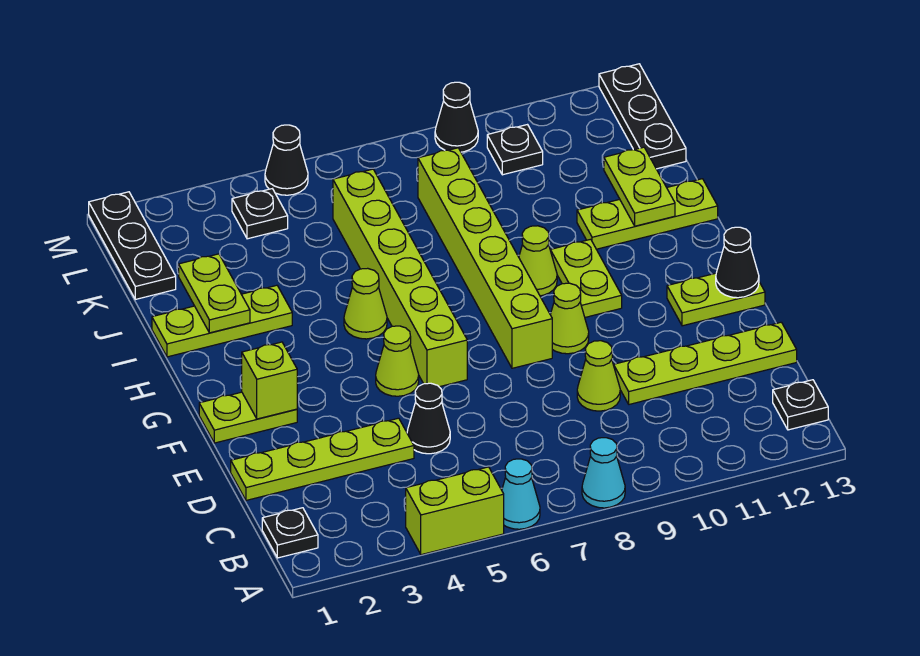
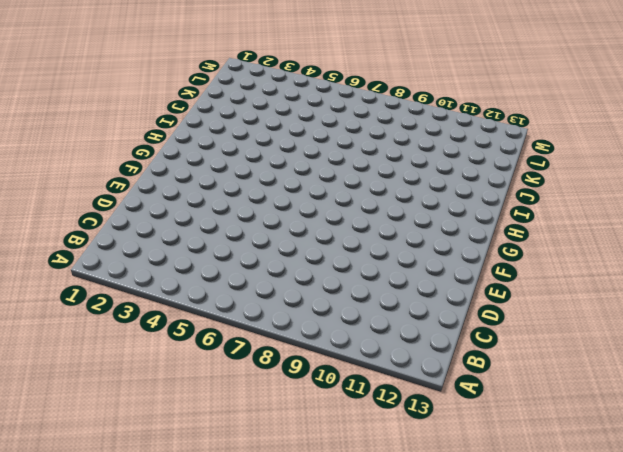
none -> lime 1x2 brick [406,467,504,555]
none -> cyan 1x1 cone [502,459,540,529]
none -> cyan 1x1 cone [582,438,625,508]
none -> black 1x1 plate [262,508,318,558]

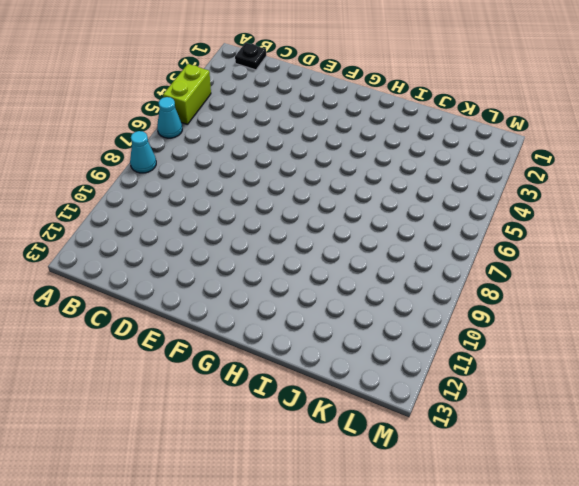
none -> black 1x1 plate [773,380,828,430]
none -> lime 1x4 plate [231,418,414,500]
none -> black 1x1 cone [407,383,450,454]
none -> lime 1x1 cone [577,341,620,411]

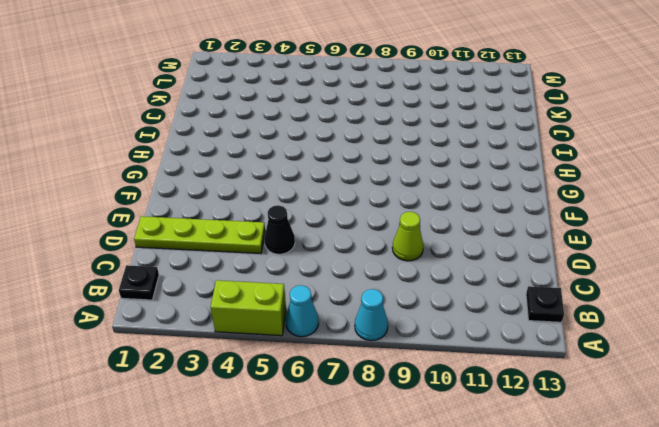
none -> lime 1x4 plate [614,322,797,404]
none -> lime 1x2 plate [199,392,297,443]
none -> lime 1x1 cone [376,326,419,396]
none -> lime 1x6 brick [333,169,467,387]

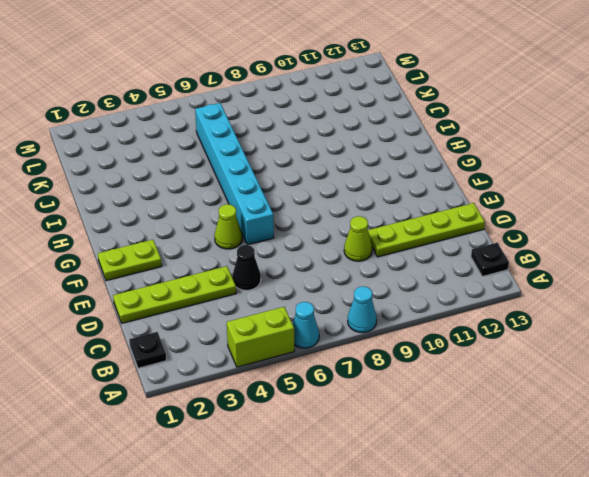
cyan 1x6 brick [195,103,274,245] -> lime 1x6 brick [333,169,467,387]
none -> lime 1x6 brick [418,148,552,368]
none -> lime 1x1 cone [550,283,589,354]
none -> lime 1x2 plate [667,273,765,326]
none -> lime 1x2 plate [550,239,622,317]

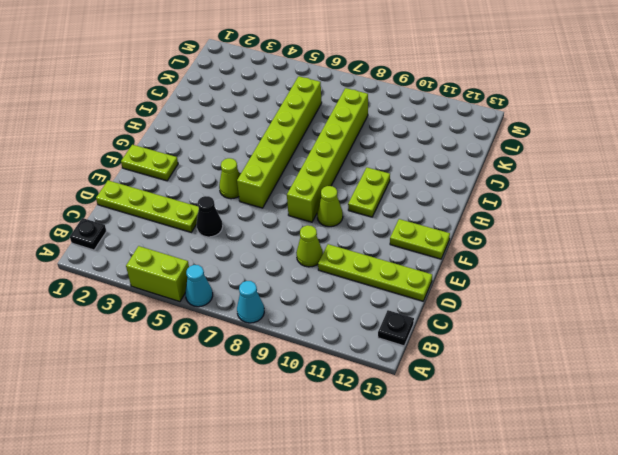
none -> lime 1x1 cone [344,268,387,339]
none -> lime 1x1 cone [519,226,557,296]
none -> lime 1x3 plate [152,285,292,357]
none -> lime 1x3 plate [577,179,718,249]

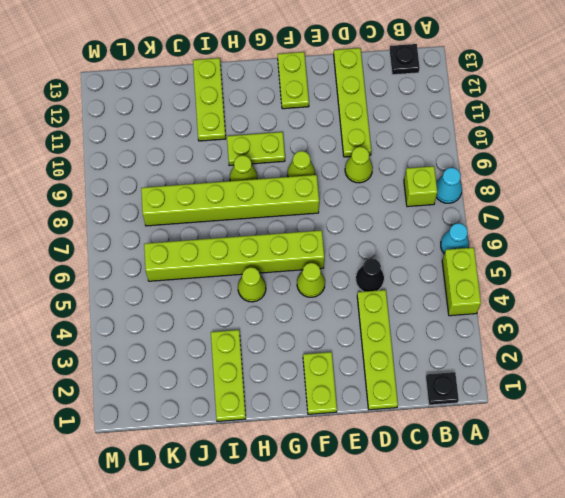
lime 1x1 brick [404,166,437,207] -> lime 1x1 brick moved to [242,342,297,419]
none -> black 1x3 plate [89,192,176,299]
none -> black 1x3 plate [599,64,686,169]
none -> black 1x1 plate [232,189,288,239]
none -> black 1x1 plate [487,125,543,175]

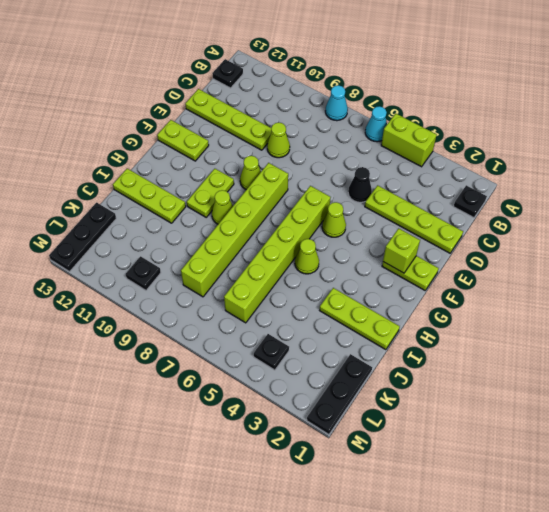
none -> black 1x1 cone [265,125,308,195]
none -> black 1x1 cone [435,82,478,152]
none -> black 1x1 cone [716,227,759,298]
none -> lime 1x2 plate [179,254,250,333]

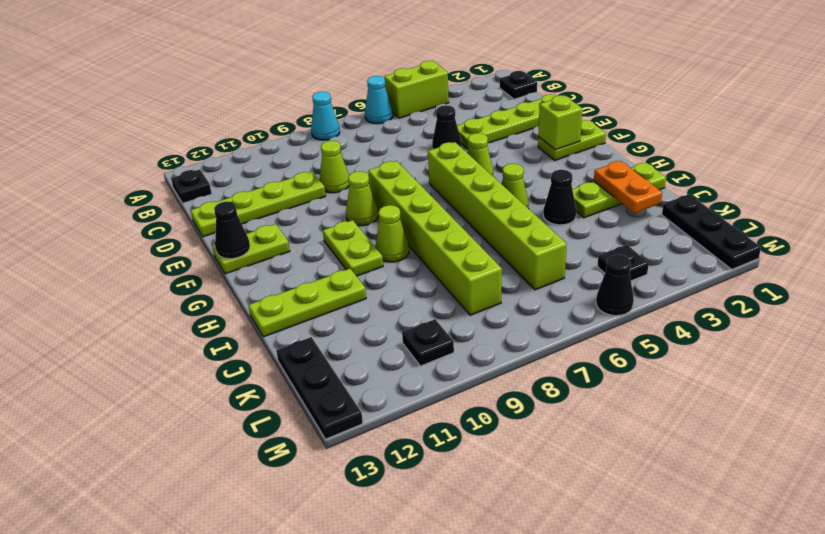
orange 1x2 plate [594,161,662,213] -> lime 1x2 plate [179,254,250,333]
black 1x1 cone [543,170,576,225] -> black 1x1 cone moved to [435,82,478,152]
none -> lime 1x2 plate [604,147,675,226]

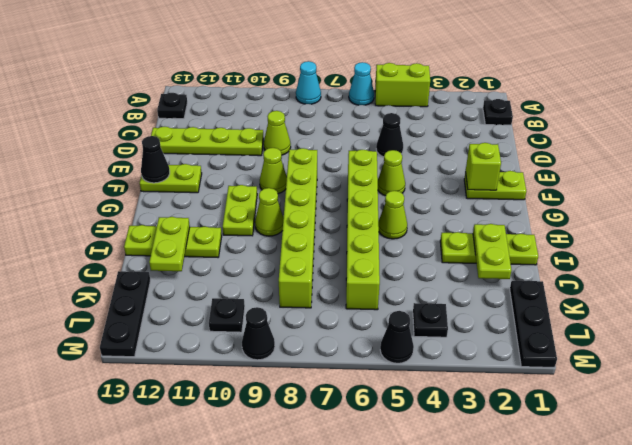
none -> lime 1x4 plate [231,418,414,500]

